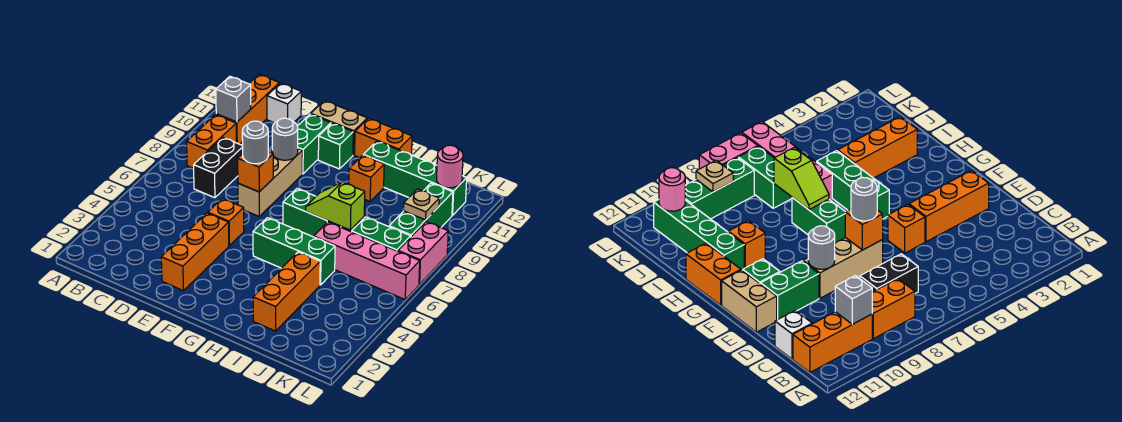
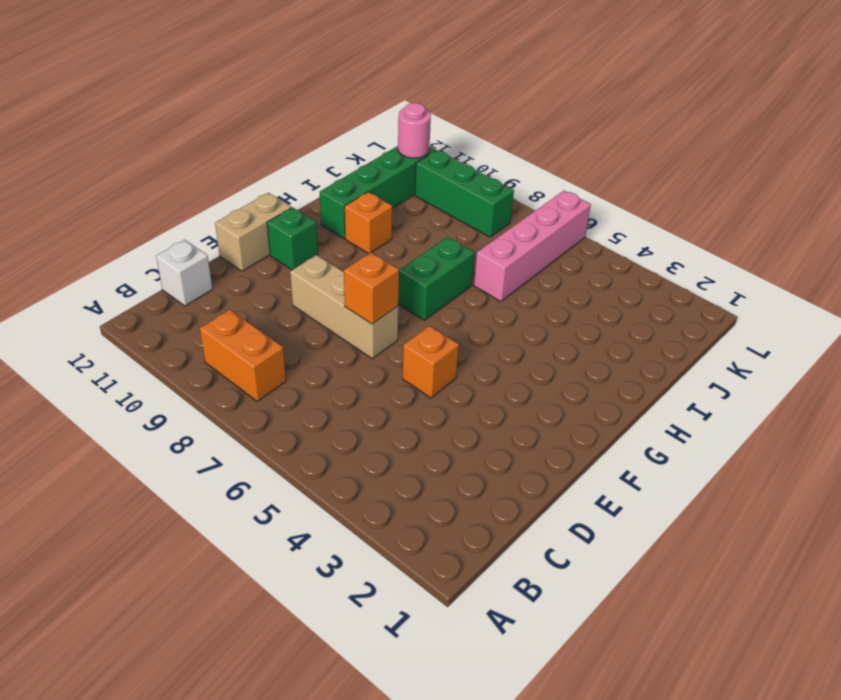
none -> orange 1x3 brick [216,74,280,144]
none -> black 1x2 brick [194,137,243,198]
none -> orange 1x3 brick [161,213,229,291]

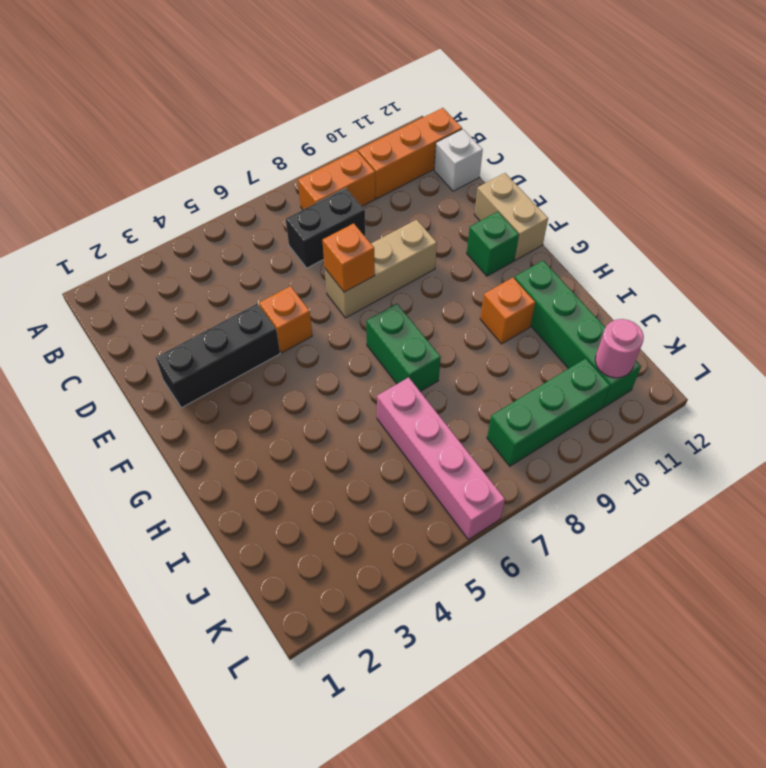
black 1x3 brick [156,304,280,408] -> orange 1x3 brick [161,213,229,291]
none -> green 1x2 brick [298,114,331,174]
none -> green 1x3 brick [253,218,335,285]
none -> orange 1x2 brick [355,118,412,158]

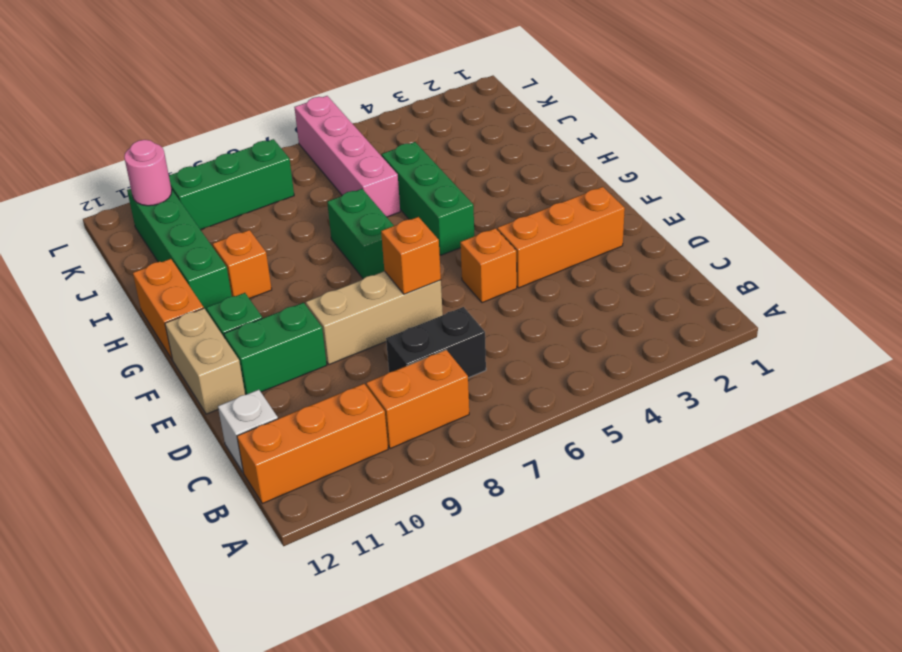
none -> orange 1x3 brick [253,252,320,331]
none -> green 1x2 brick [352,217,411,251]
none -> pink 1x2 brick [398,222,448,284]

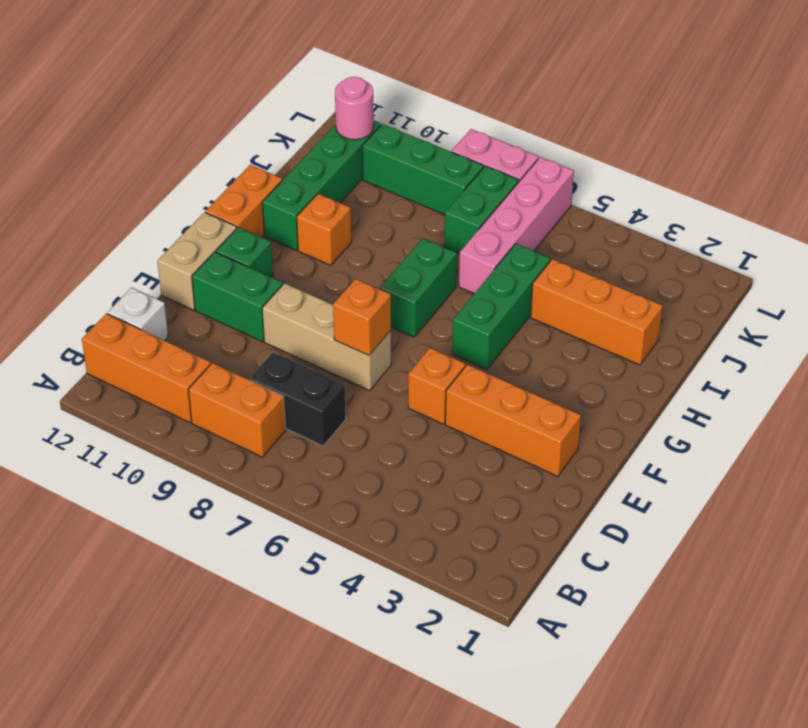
none -> grey 1x1 brick [216,76,251,122]
none -> grey 1x1 round brick [272,118,298,160]
none -> lime 1x2 slope [306,182,365,230]

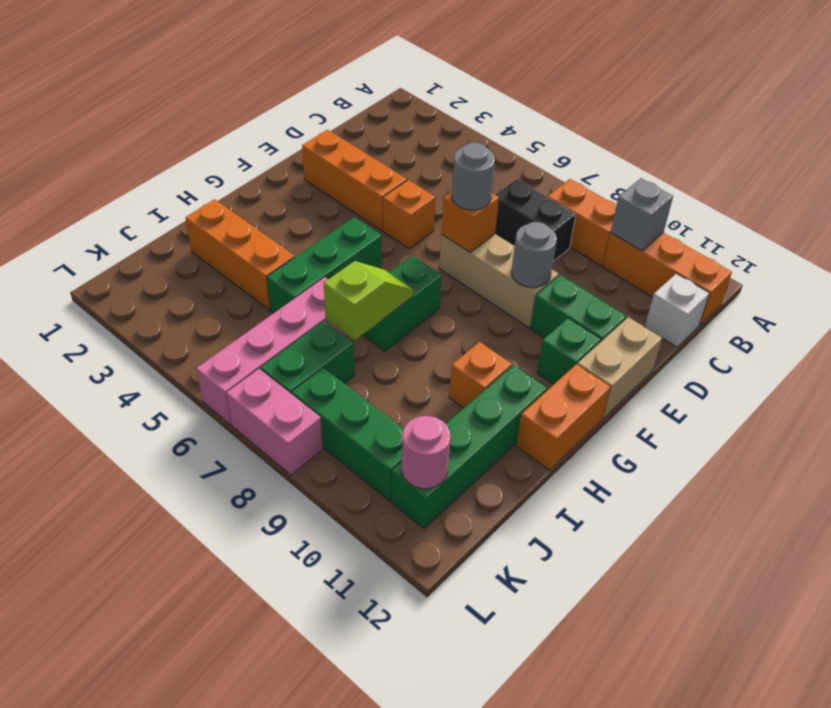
none -> tan 1x1 plate [404,189,439,220]

